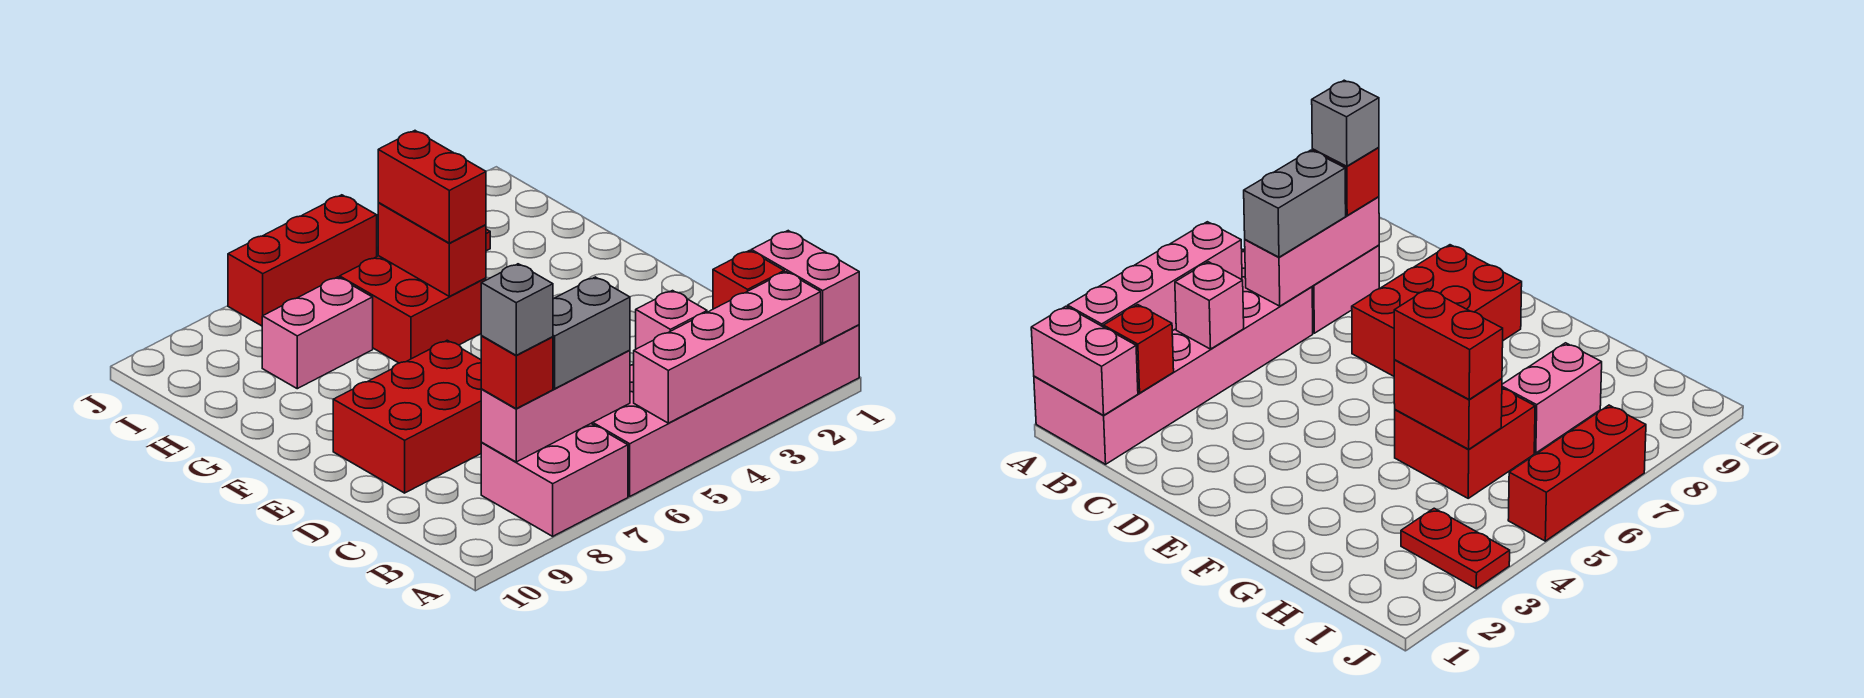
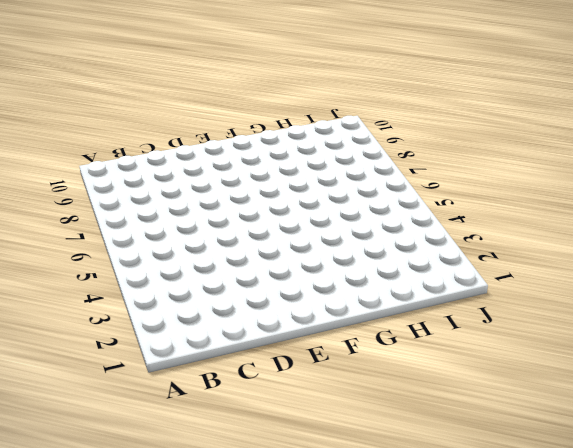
none -> pink 2x6 brick [591,325,859,496]
none -> pink 2x2 brick [481,424,628,536]
none -> red 2x3 brick [333,340,482,493]

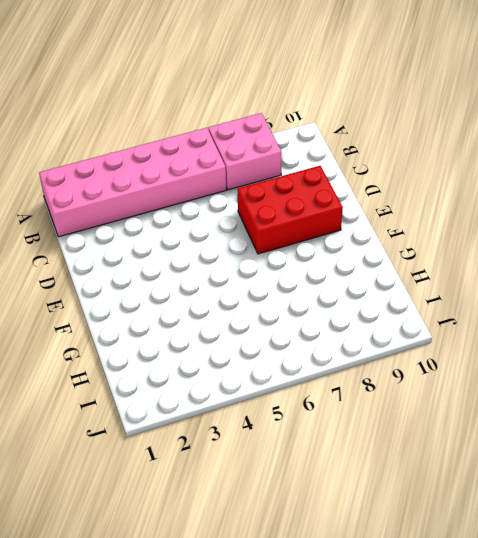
none -> red 2x2 brick [340,256,486,363]
none -> pink 1x2 brick [262,277,373,389]
none -> red 1x2 plate [1401,508,1510,589]

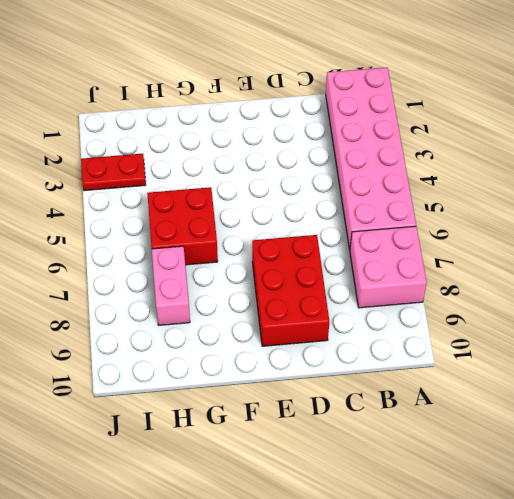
none -> red 1x3 brick [228,195,377,326]
none -> pink 1x2 brick [751,231,859,343]
none -> pink 1x4 brick [634,272,821,423]

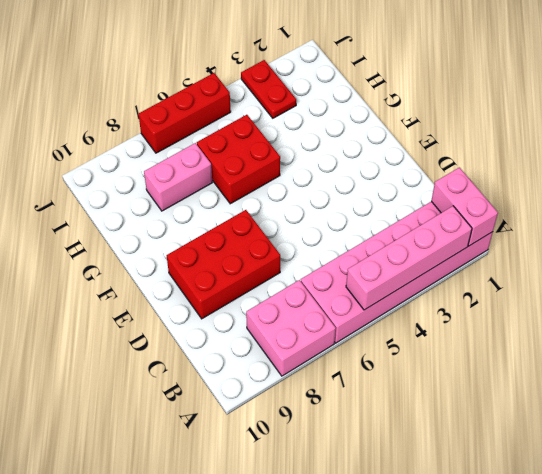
none -> red 1x1 brick [713,251,784,309]
none -> pink 1x1 brick [636,291,707,349]
none -> pink 1x3 brick [481,350,630,462]

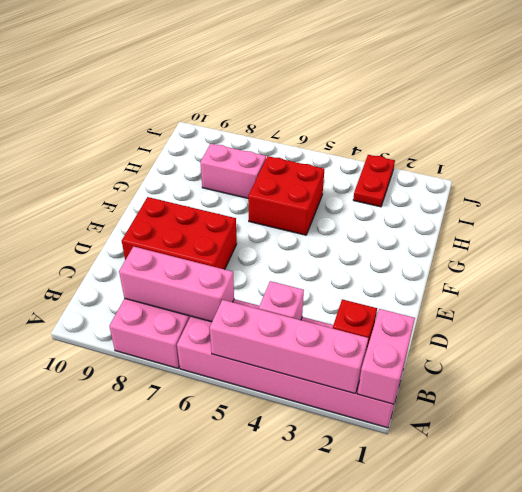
none -> red 1x3 brick [228,195,377,326]
none -> red 1x2 brick [378,203,486,296]
none -> grey 1x2 brick [553,277,630,389]

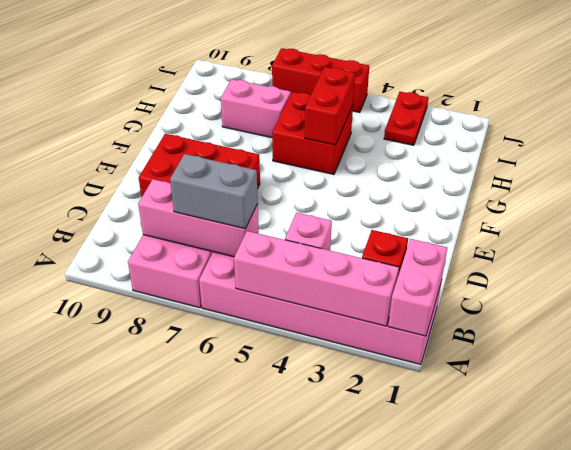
none -> red 1x1 brick [481,336,553,409]
none -> red 1x2 brick [378,131,486,243]
none -> grey 1x1 brick [481,264,553,355]

